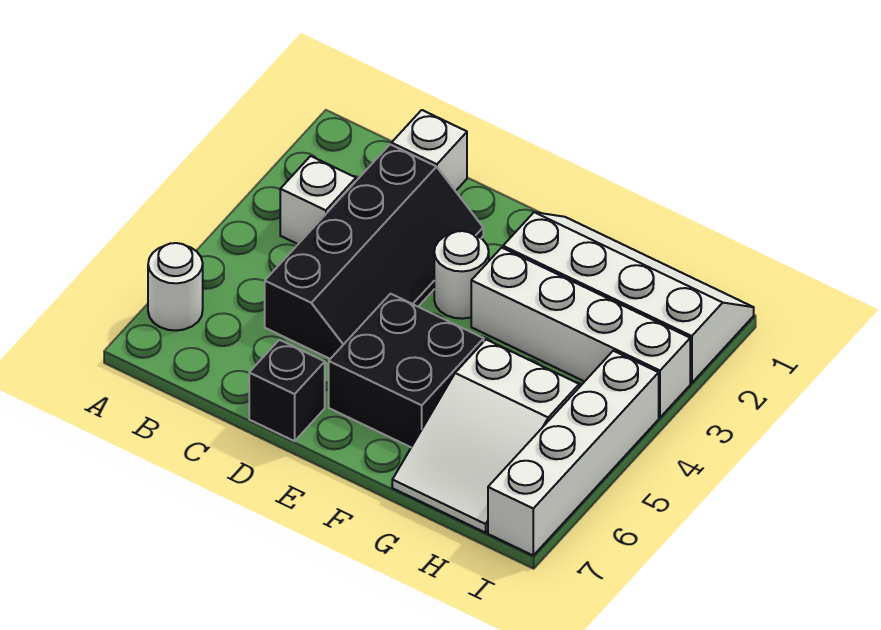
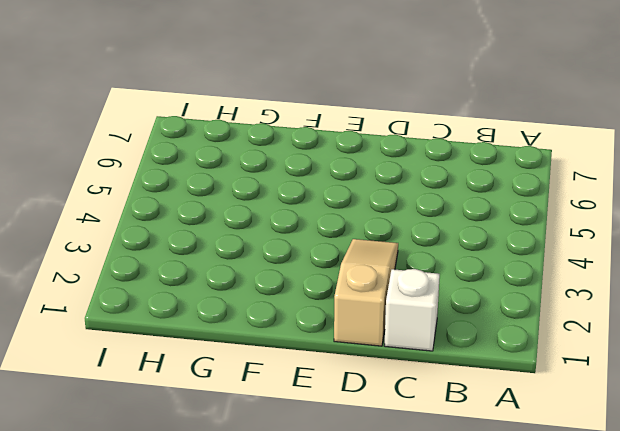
tan 1x3 slope [334,239,398,346] -> black 2x4 slope [265,145,483,359]
none -> white 1x1 round brick [148,243,203,331]
none -> white 1x1 brick [280,156,356,244]

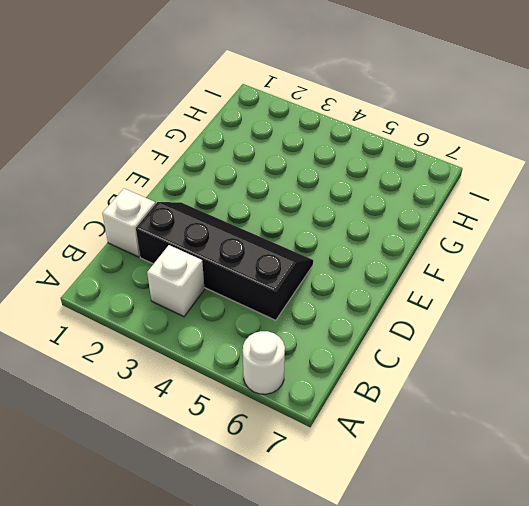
none -> black 1x1 brick [249,340,325,441]
none -> white 1x1 round brick [434,231,489,319]

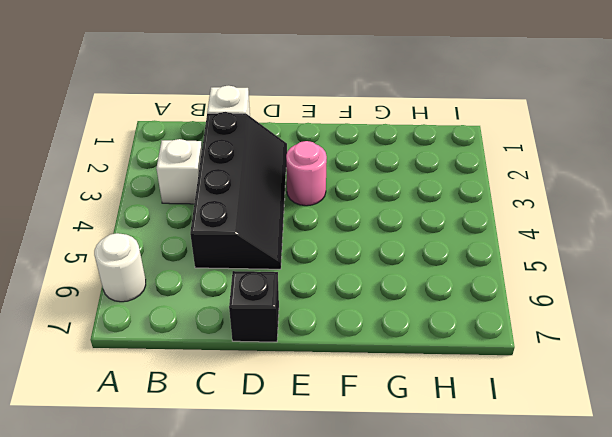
pink 1x1 round brick [286,141,327,206] -> white 1x1 round brick [434,231,489,319]
none -> black 2x2 brick [329,294,484,447]
none -> white 2x4 slope [503,212,754,383]

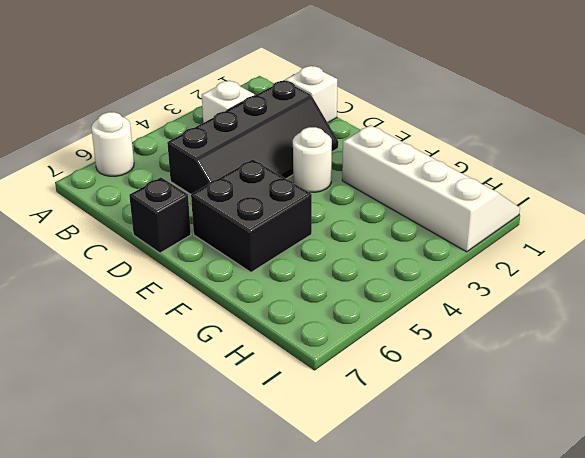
none -> white 1x4 brick [471,248,690,417]
none -> white 2x3 slope [392,340,579,533]

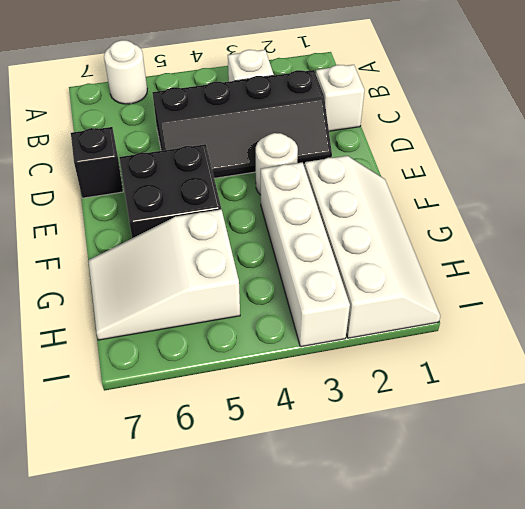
none -> white 1x4 brick [488,351,659,555]

